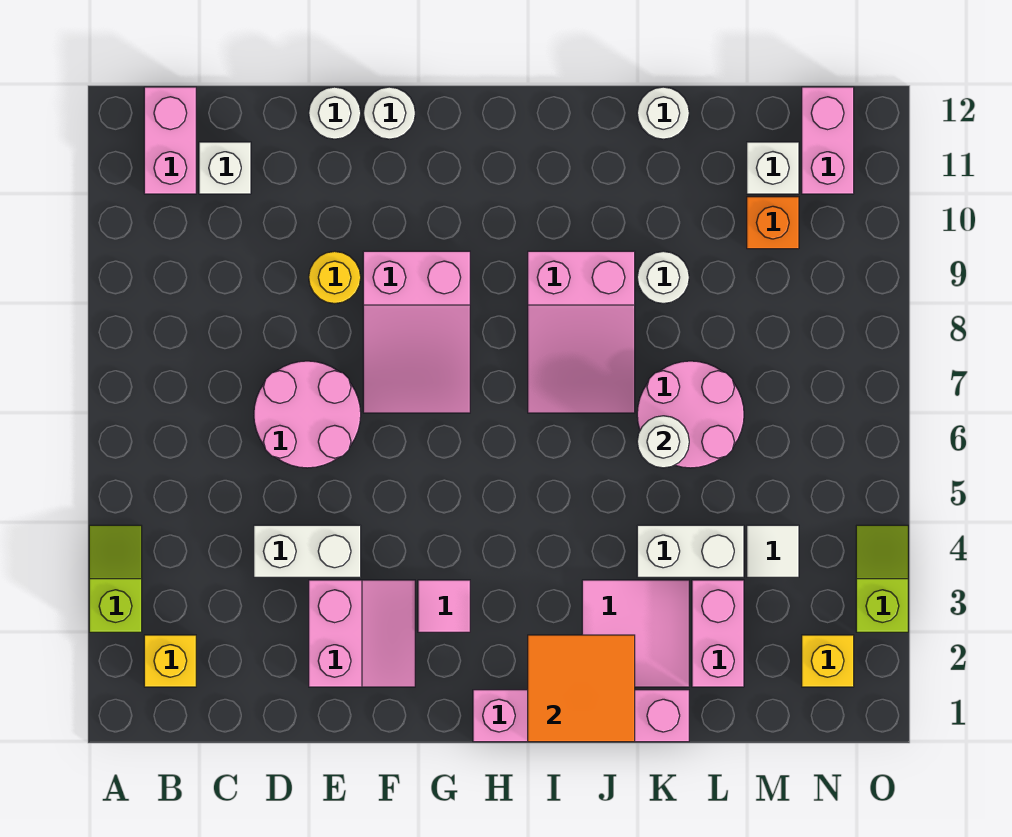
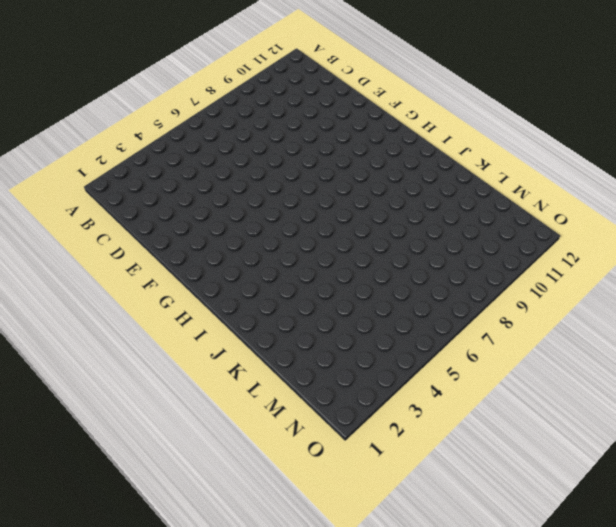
none -> lime 1x2 slope [89,525,142,632]
none -> yellow 1x1 brick [144,635,196,687]
none -> pink 1x2 brick [144,87,196,194]

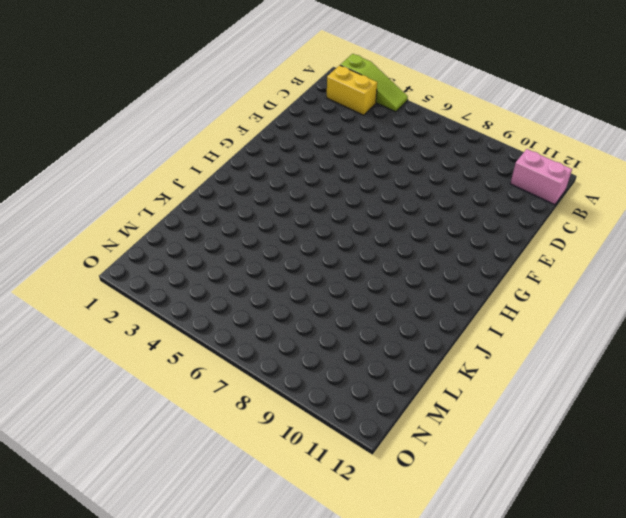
lime 1x3 slope [340,54,408,112] -> lime 1x2 slope [89,525,142,632]
yellow 1x2 brick [327,65,377,115] -> yellow 1x1 brick [144,635,196,687]
none -> white 1x1 brick [199,142,251,194]
none -> white 1x2 brick [254,525,361,577]
none -> pink 2x2 round brick [254,361,361,468]

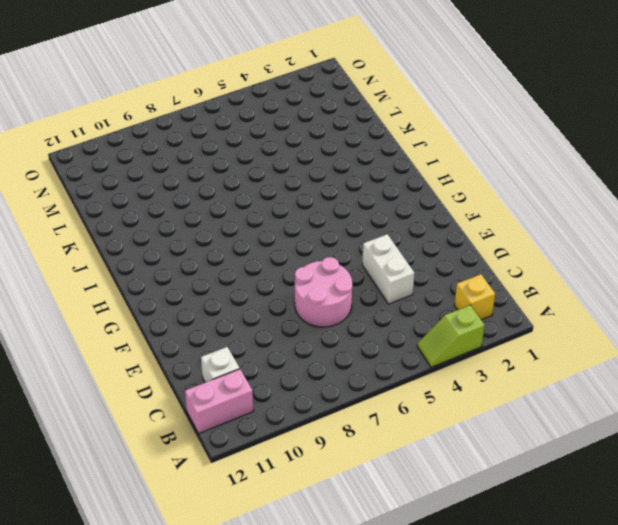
none -> pink 2x2 slope [309,580,415,687]
none -> yellow 1x1 round brick [309,251,361,304]
none -> white 1x1 round brick [309,87,361,139]

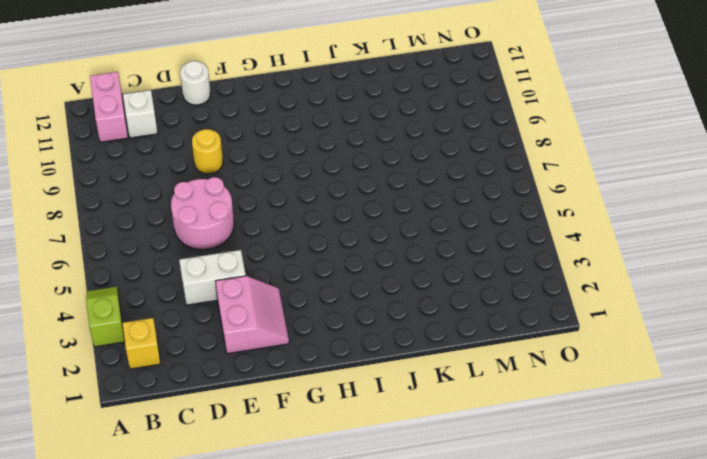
none -> pink 2x3 slope [363,251,470,413]
none -> white 1x1 round brick [363,87,415,139]
none -> pink 1x1 tile [418,580,470,632]

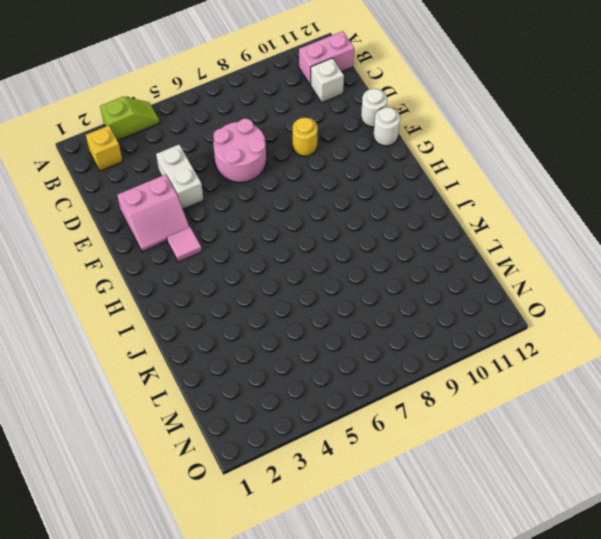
none -> pink 2x3 slope [363,251,470,413]
none -> pink 1x4 brick [473,690,689,742]
none -> pink 2x3 slope [528,251,635,413]

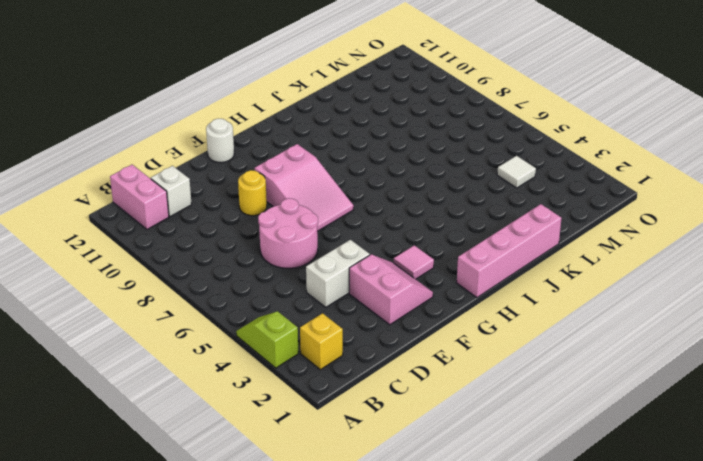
none -> white 1x1 round brick [309,87,361,139]
none -> pink 2x3 slope [528,251,635,413]
none -> pink 2x2 tile [582,580,689,687]

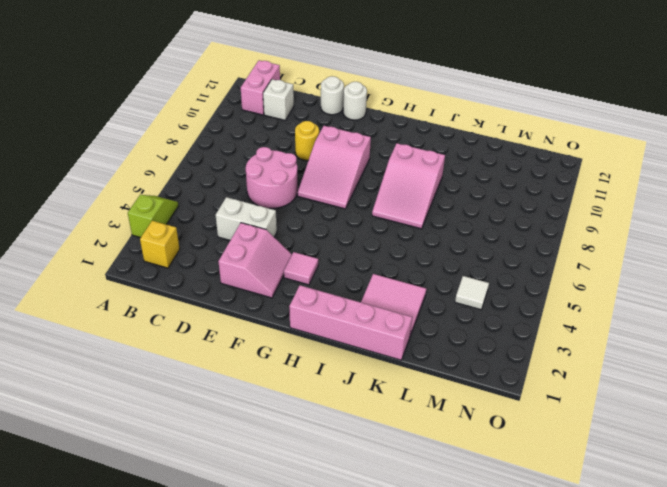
none -> white 1x2 brick [637,525,744,577]
none -> pink 2x2 round brick [637,361,744,468]
none -> white 1x1 round brick [637,251,689,304]

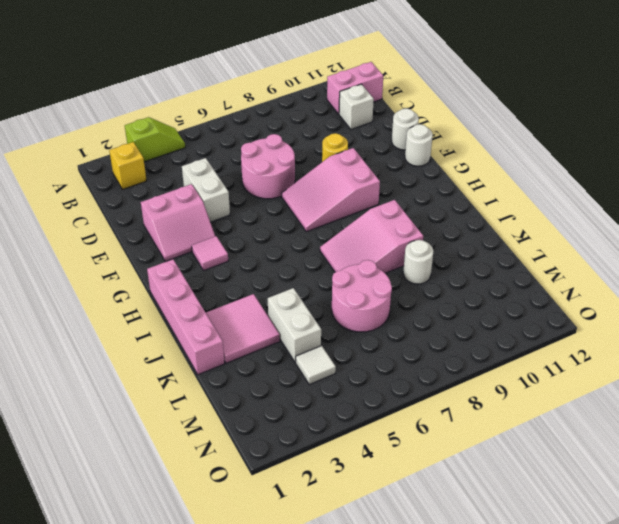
none -> white 1x1 round brick [637,87,689,139]
none -> pink 1x2 brick [692,580,744,687]
none -> orange 1x1 brick [747,197,799,249]

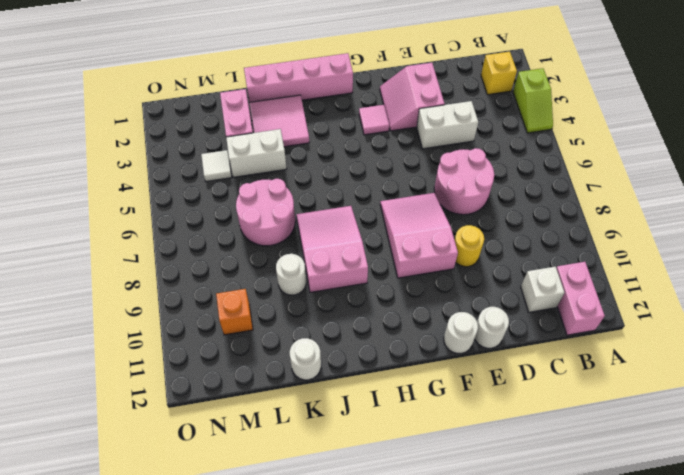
none -> white 1x1 brick [747,142,799,194]
none -> yellow 1x1 brick [802,635,854,687]
none -> pink 1x2 brick [802,87,854,194]

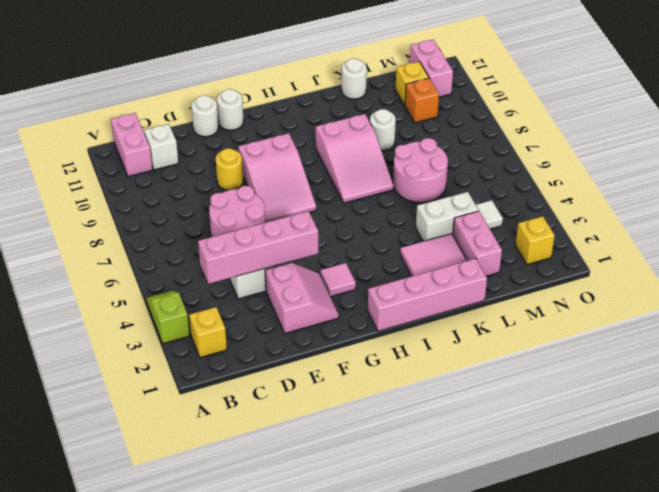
pink 1x4 brick [198,211,318,284] -> none
yellow 1x1 brick [395,62,429,106] -> white 1x1 brick [747,142,799,194]
none -> lime 1x2 slope [856,525,908,632]
none -> orange 2x2 tile [528,635,635,742]
none -> white 1x1 round brick [637,416,689,468]

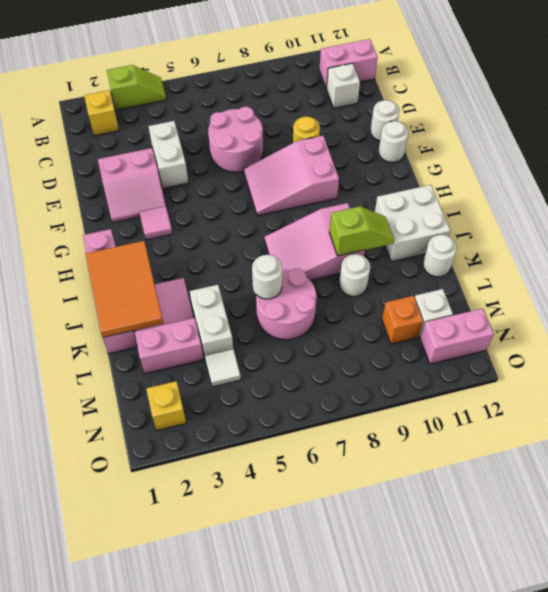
orange 2x3 tile [86,241,163,337] -> orange 2x2 tile [528,635,635,742]
white 2x2 brick [375,185,450,262] -> none
lime 1x2 slope [329,206,394,256] -> lime 1x2 slope moved to [856,525,908,632]

